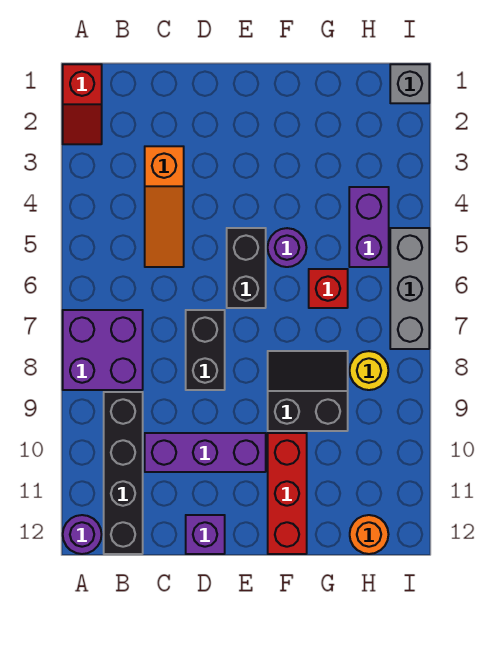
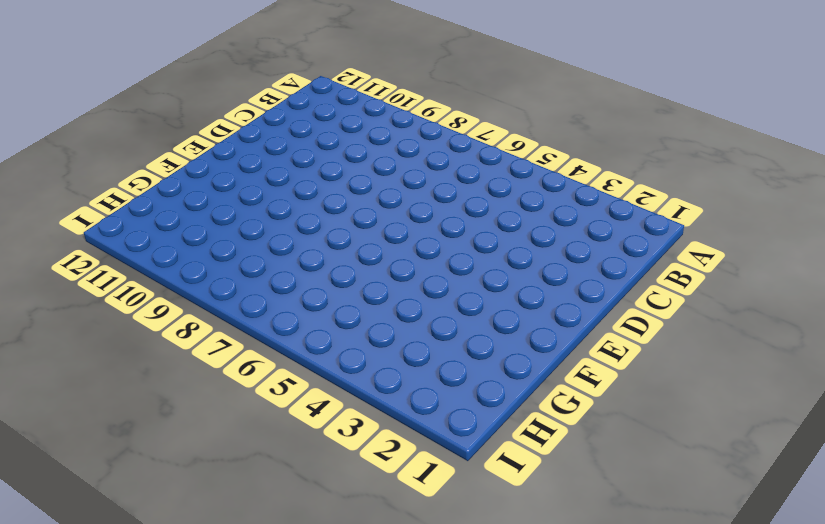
none -> red 1x2 slope [63,64,102,144]
none -> purple 2x2 brick [63,310,143,390]
none -> purple 1x1 round brick [63,515,102,554]

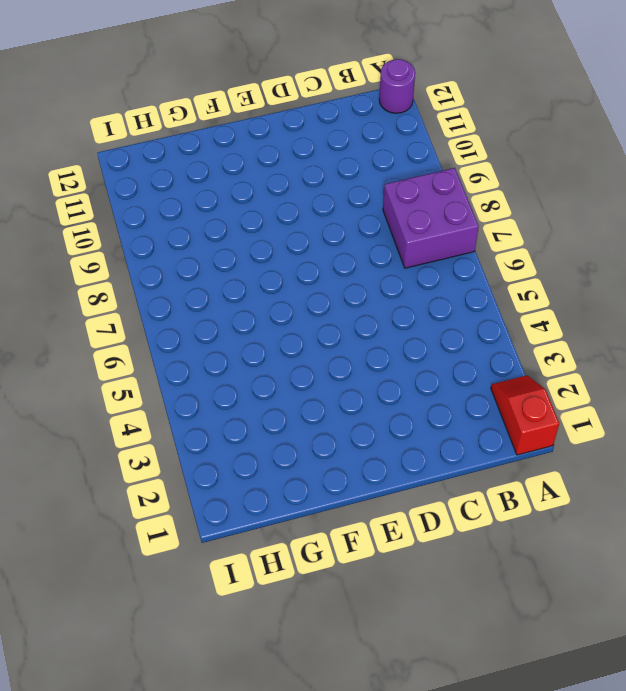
none -> black 1x4 brick [104,392,143,554]
none -> orange 1x3 slope [145,146,184,267]
none -> purple 1x3 brick [145,433,266,472]

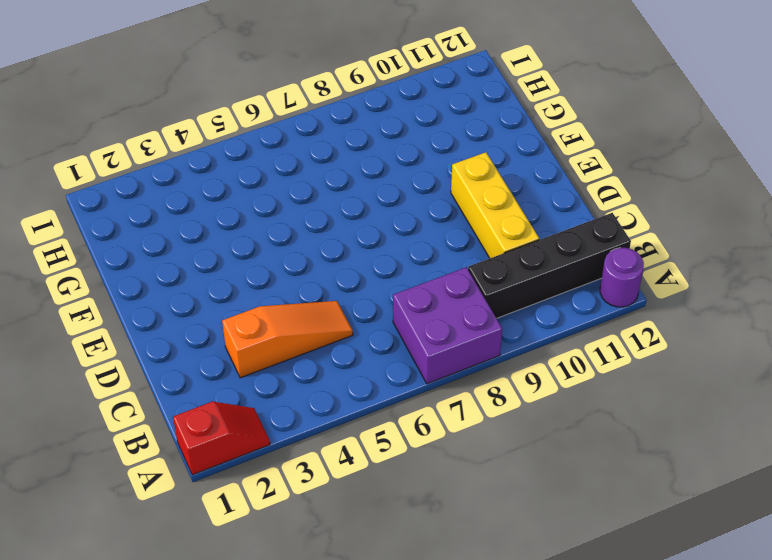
yellow 1x3 brick [451,152,539,258] -> purple 1x3 brick [145,433,266,472]
none -> black 1x2 brick [186,310,225,390]
none -> purple 1x1 brick [186,515,225,554]
none -> black 1x2 brick [227,228,266,308]

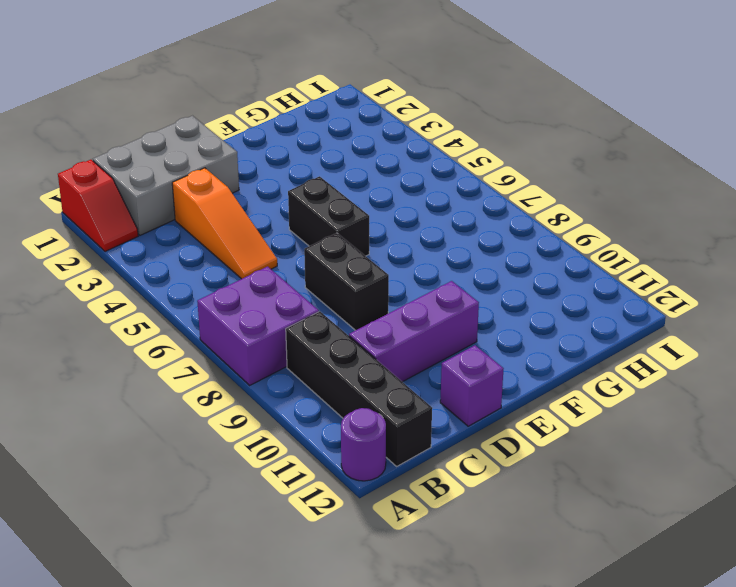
grey 2x3 brick [93,116,239,235] -> none
none -> purple 1x1 round brick [268,228,307,267]
none -> black 2x2 slope [268,351,348,431]
none -> red 1x3 brick [268,433,307,554]

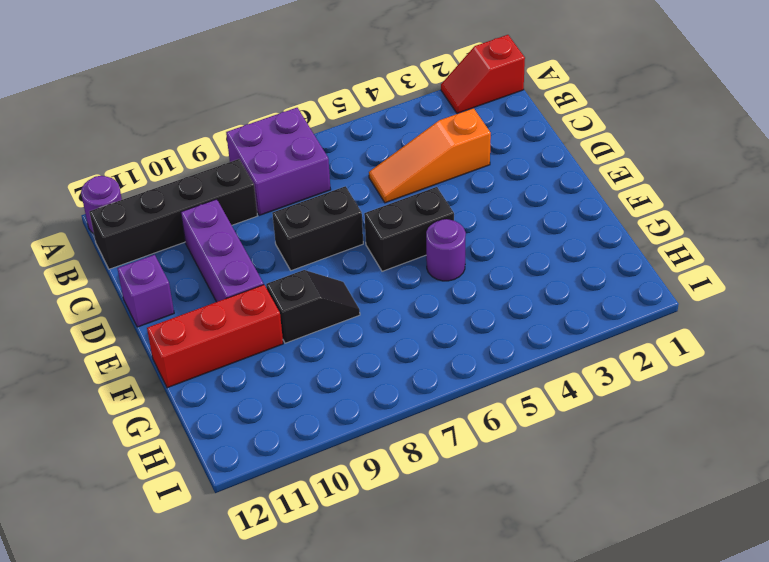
black 1x2 slope [266,270,360,343] -> black 2x2 slope [268,351,348,431]
none -> red 1x1 brick [309,269,348,308]
none -> purple 1x2 brick [349,187,389,267]
none -> yellow 1x1 round brick [350,351,388,390]

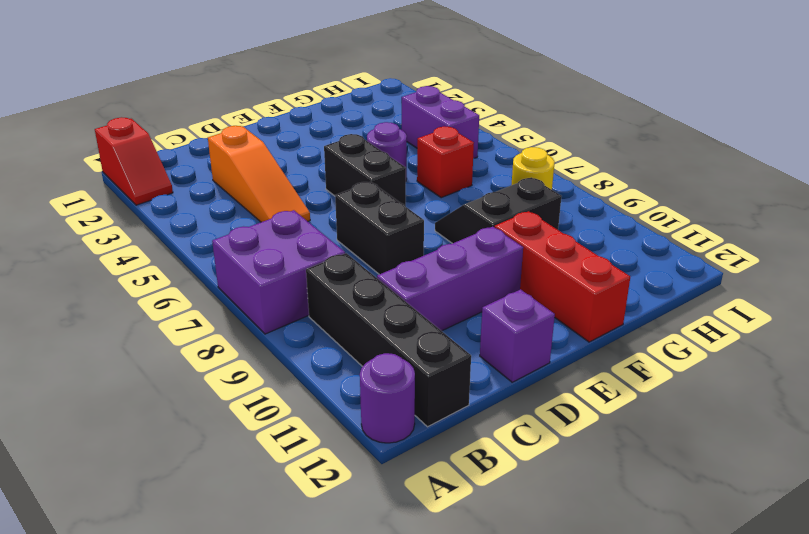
none -> orange 1x1 round brick [350,515,388,554]
none -> grey 1x1 brick [390,64,429,103]
none -> grey 1x3 brick [390,228,429,349]

